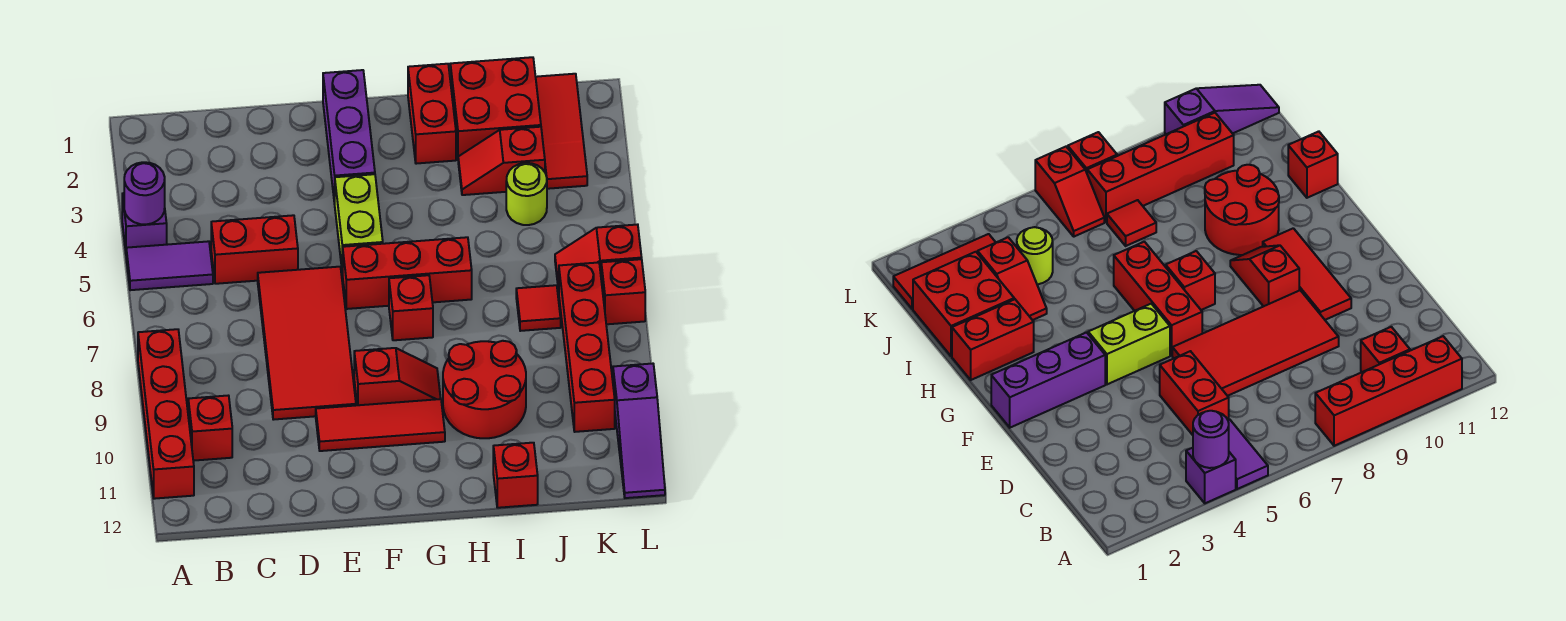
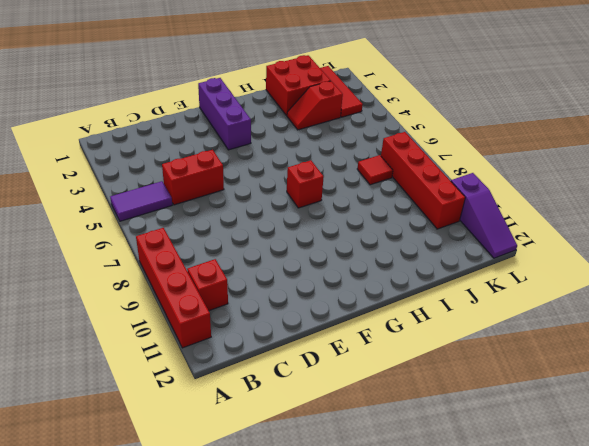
none -> purple 1x1 brick [122,193,167,250]
none -> red 2x4 tile [258,267,356,420]
none -> red 1x3 tile [316,399,445,451]

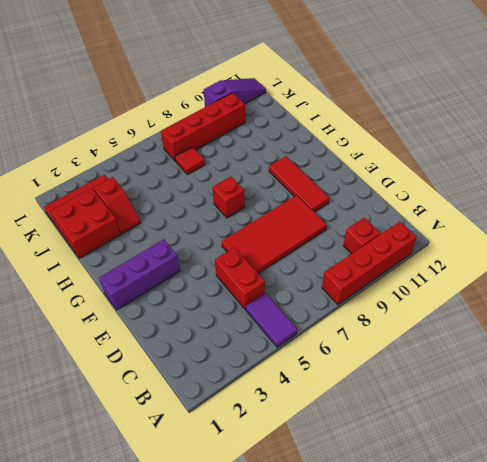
none -> purple 1x1 brick [122,193,167,250]
none -> lime 1x2 brick [335,174,383,274]
none -> red 1x3 brick [343,237,472,309]

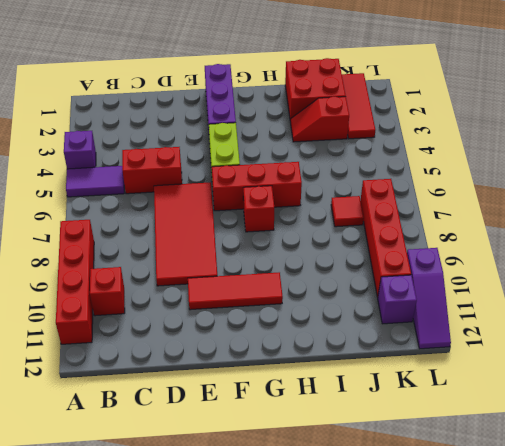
purple 1x1 brick [378,275,417,324] -> none
none -> red 1x2 slope [354,348,441,405]
none -> red 1x2 brick [408,64,456,164]
none -> red 2x2 round brick [443,341,526,438]

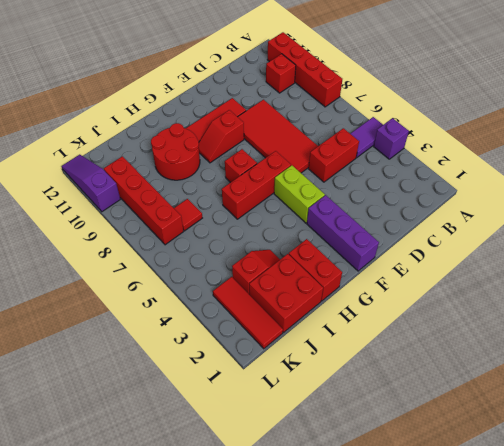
none -> red 1x1 brick [493,443,538,508]
none -> lime 1x1 round brick [506,163,547,225]
none -> red 1x2 slope [555,225,642,291]

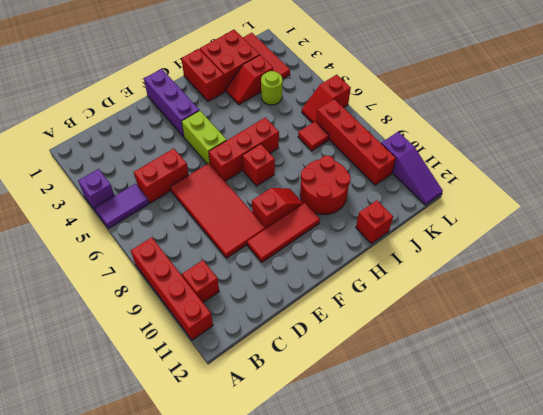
none -> red 1x1 brick [601,259,645,324]
none -> purple 1x1 round brick [124,162,165,225]

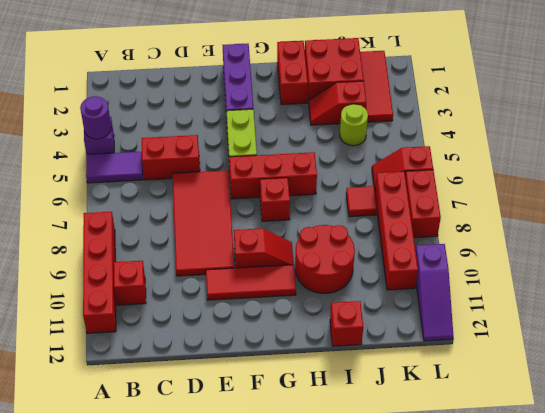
red 1x2 brick [405,170,441,238] -> red 1x1 brick [601,259,645,324]

